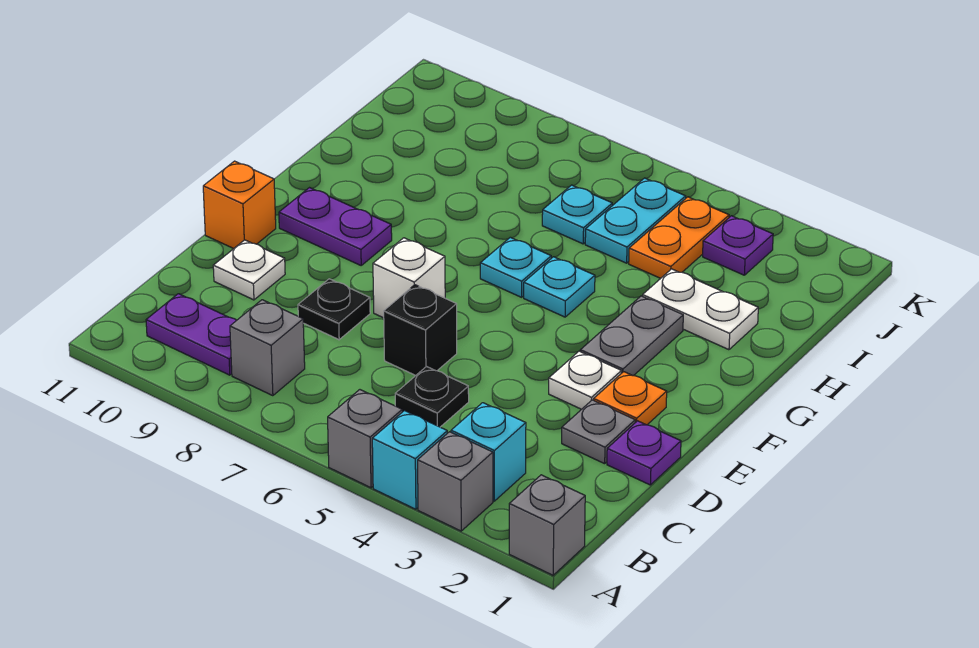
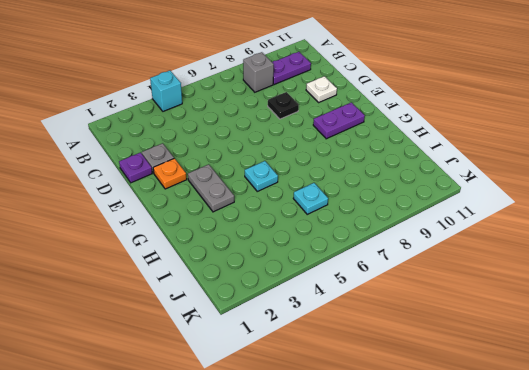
none -> grey 1x1 brick [509,475,585,575]
none -> grey 1x1 brick [418,432,493,531]
none -> grey 1x1 brick [328,390,402,488]

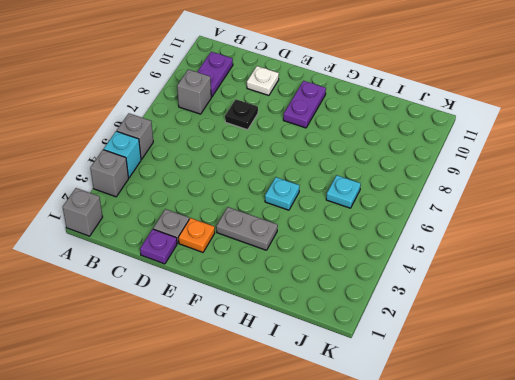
none -> cyan 1x1 brick [451,403,526,501]
none -> black 1x1 plate [395,367,469,427]
none -> black 1x1 brick [384,285,457,375]

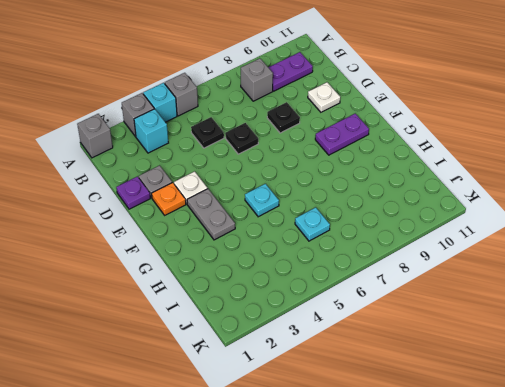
black 1x1 plate [225,123,258,154] -> black 1x1 brick [384,285,457,375]
none -> white 1x1 brick [373,238,445,318]
none -> orange 1x1 brick [203,161,276,249]
none -> cyan 1x1 plate [480,237,551,297]

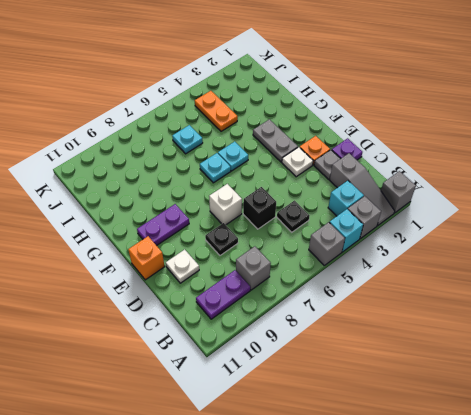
grey 1x3 slope [330,153,394,226] -> none
none -> white 1x2 plate [643,269,758,350]
none -> cyan 1x2 plate [585,178,686,263]
none -> purple 1x1 plate [703,216,773,275]

